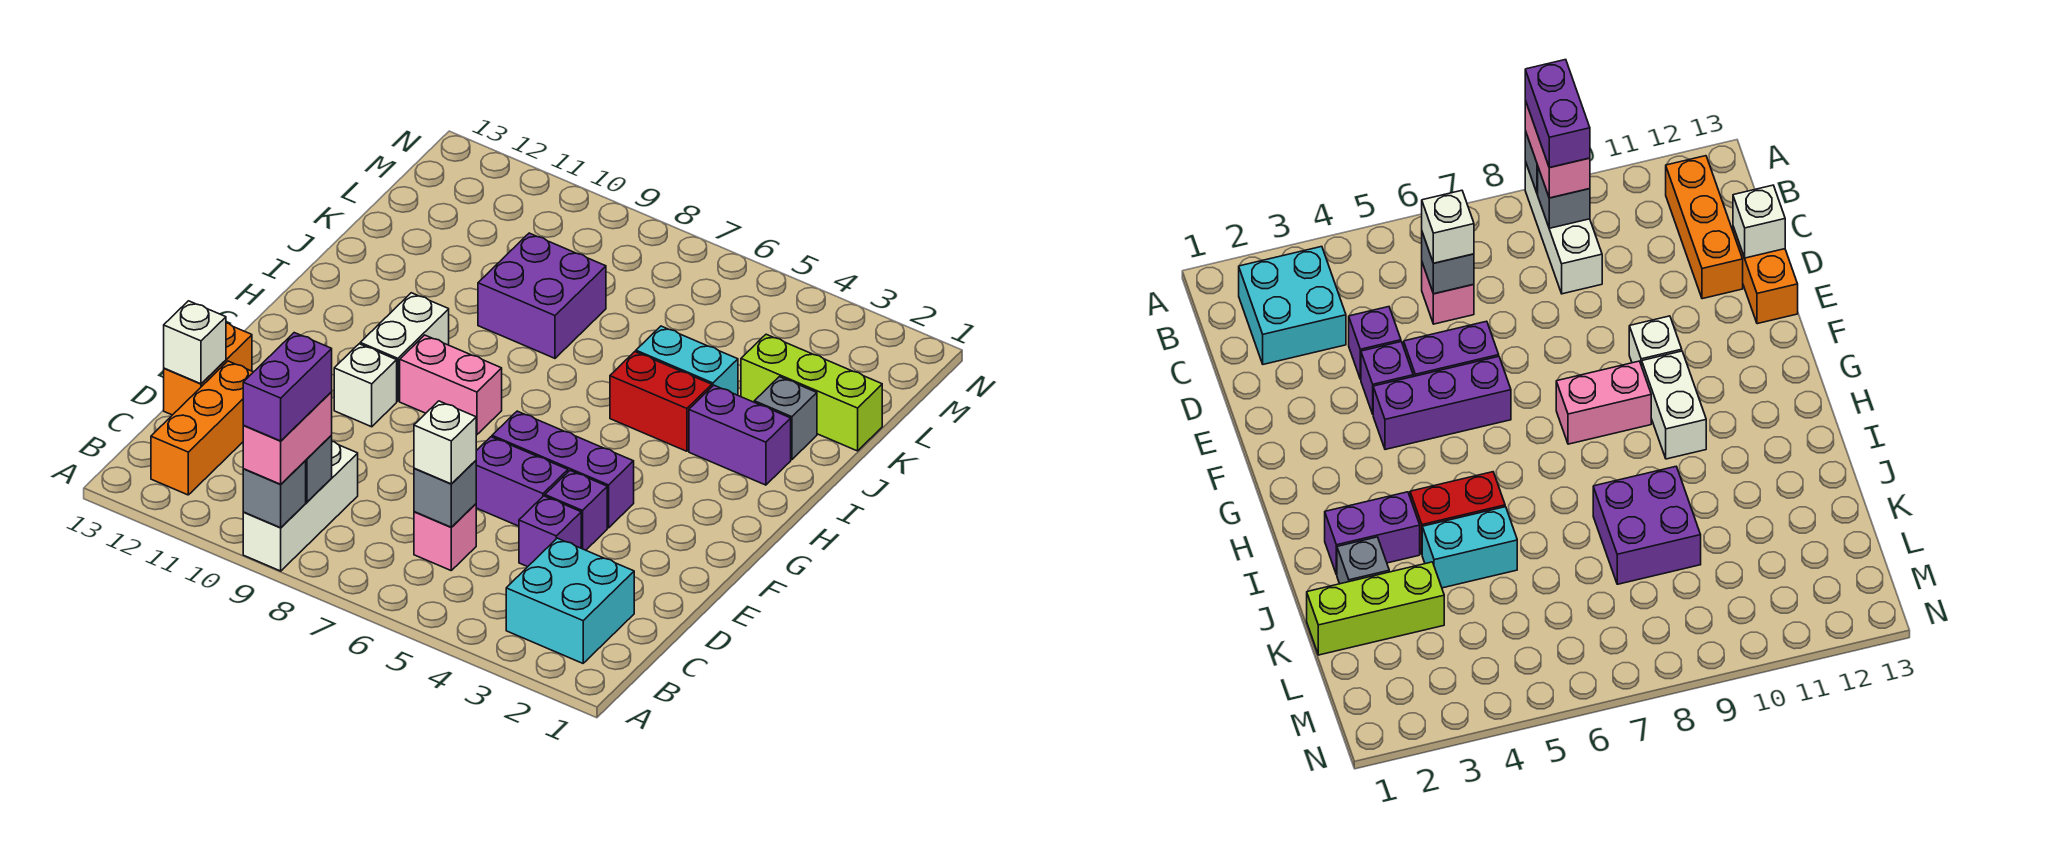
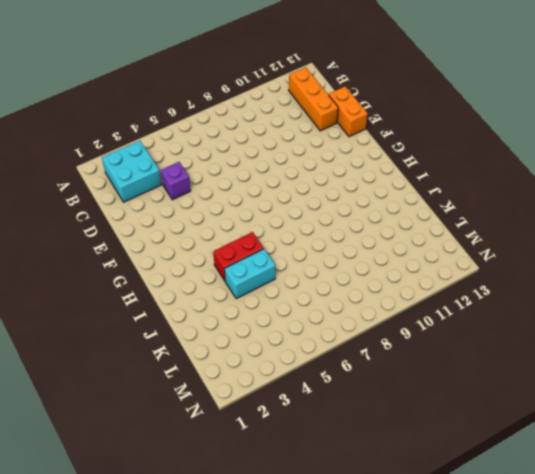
none -> white 1x3 brick [243,441,358,571]
none -> pink 1x1 brick [414,504,476,570]
none -> purple 1x1 brick [545,471,607,550]

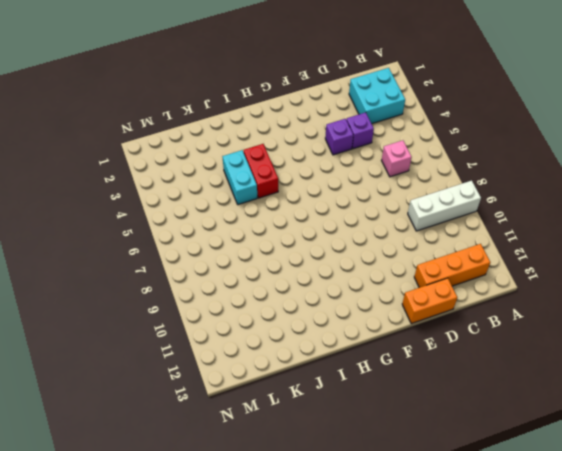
none -> purple 1x2 brick [476,437,568,526]
none -> purple 1x3 brick [492,411,634,528]
none -> white 1x1 brick [334,344,397,427]

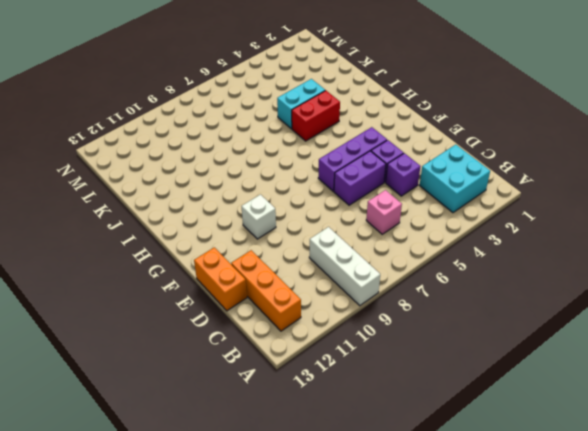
none -> pink 1x2 brick [400,335,502,435]
none -> white 1x2 brick [360,293,449,401]
none -> purple 1x2 brick [689,385,791,485]

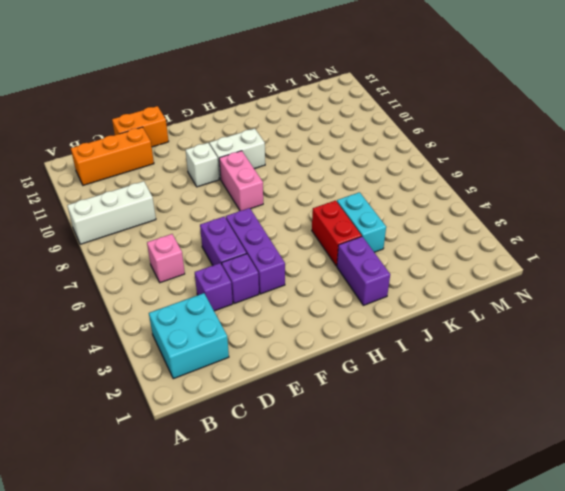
none -> grey 1x1 brick [754,377,817,460]
none -> purple 2x2 brick [478,233,606,358]
none -> lime 1x3 brick [741,334,882,451]

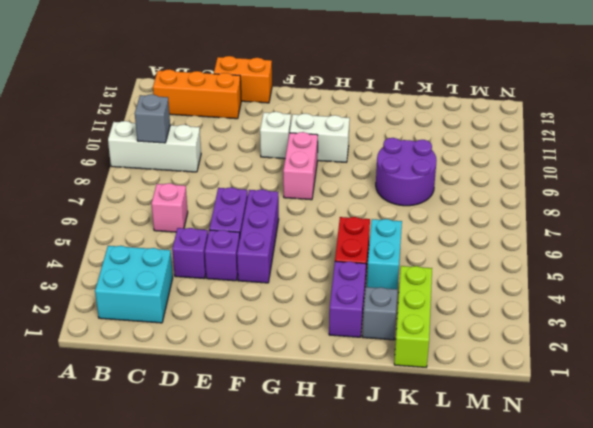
purple 2x2 round brick [376,138,437,206] -> purple 2x2 brick [478,233,606,358]
none -> grey 1x1 brick [243,461,306,528]
none -> grey 1x1 brick [414,461,476,527]
none -> white 1x1 brick [164,301,226,384]

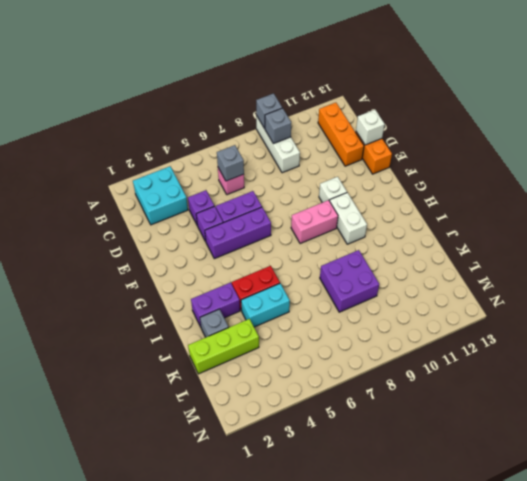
none -> pink 1x2 brick [243,392,332,484]
none -> white 1x1 brick [414,401,476,484]
none -> purple 1x2 brick [243,333,332,441]

